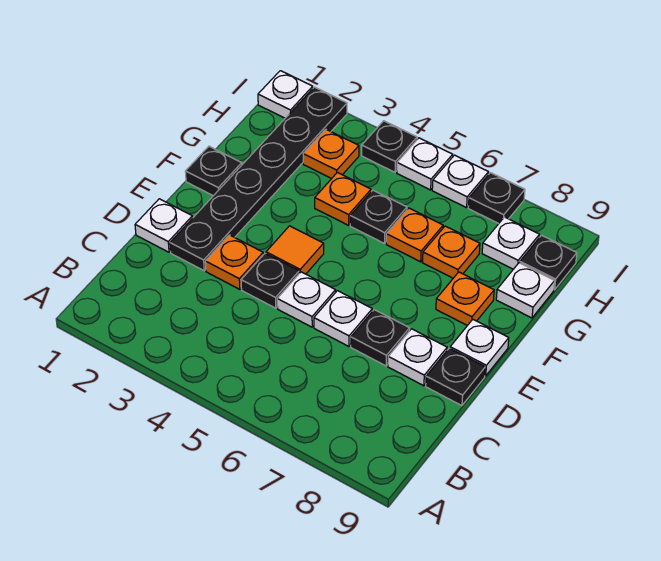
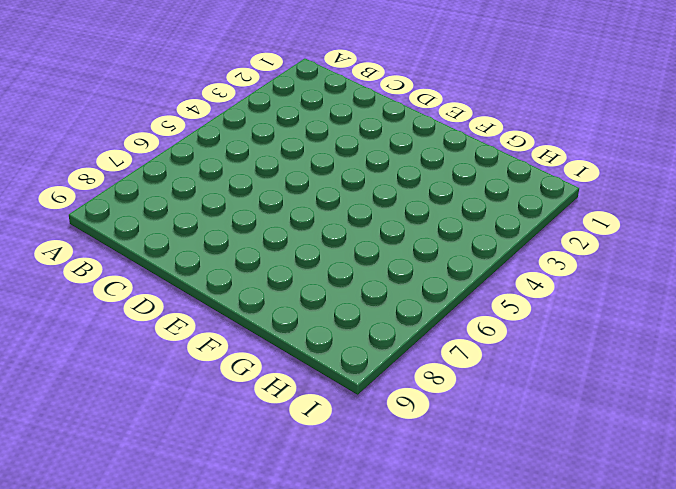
none -> white 1x1 plate [135,199,192,252]
none -> black 1x6 plate [170,87,347,271]
none -> orange 1x1 plate [205,235,263,289]

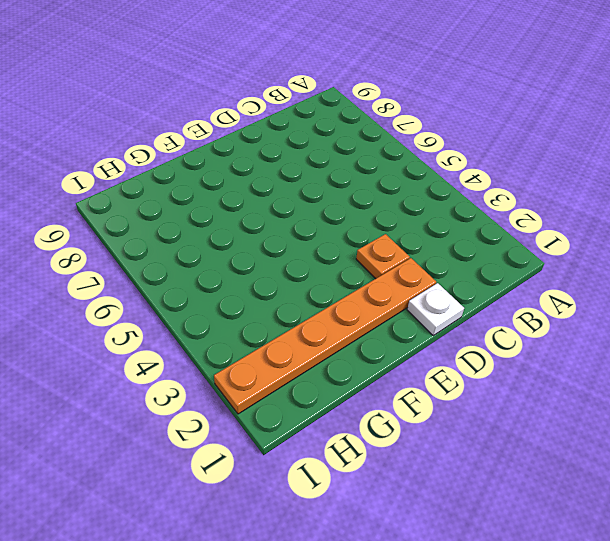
orange 1x6 plate [214,258,436,414] -> black 1x6 plate [170,87,347,271]
none -> black 1x1 plate [241,253,299,308]
none -> white 1x1 plate [277,272,336,327]
none -> white 1x1 plate [314,291,372,346]

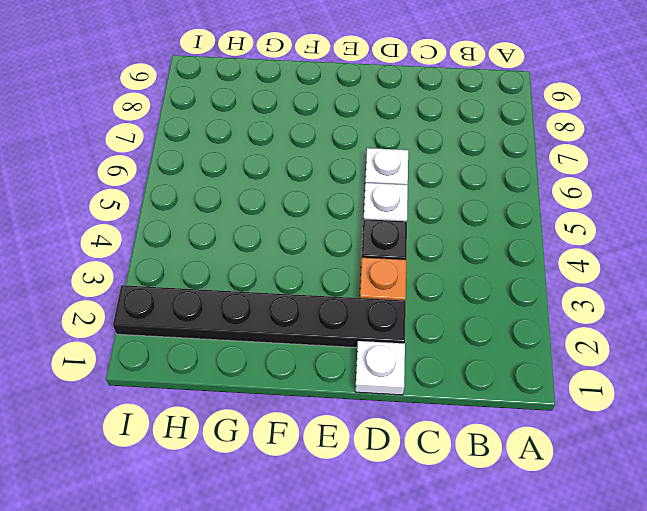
none -> black 1x1 plate [351,310,410,366]
none -> white 1x1 plate [388,329,447,386]
none -> black 1x1 plate [426,348,485,406]

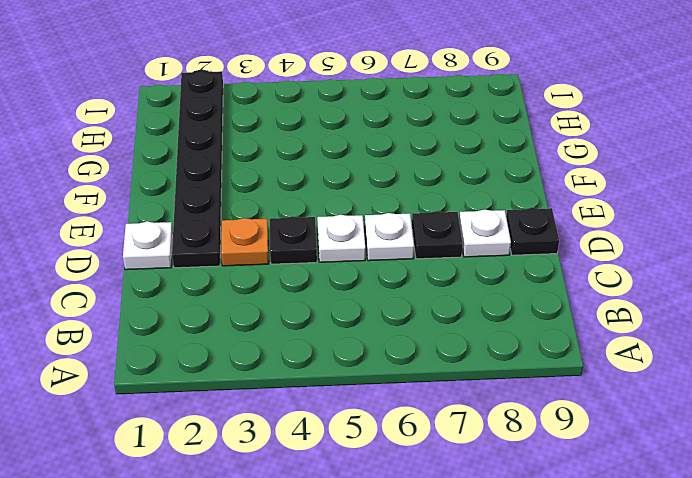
none -> orange 1x1 tile [266,226,324,274]
none -> white 1x1 plate [450,320,509,376]
none -> black 1x1 plate [185,146,242,196]

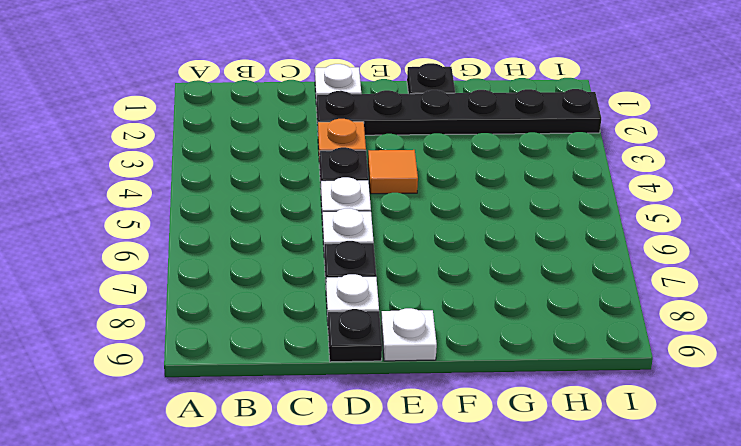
none -> orange 1x1 plate [436,272,494,325]
none -> orange 1x1 plate [315,173,371,225]
none -> black 1x1 plate [350,190,407,243]

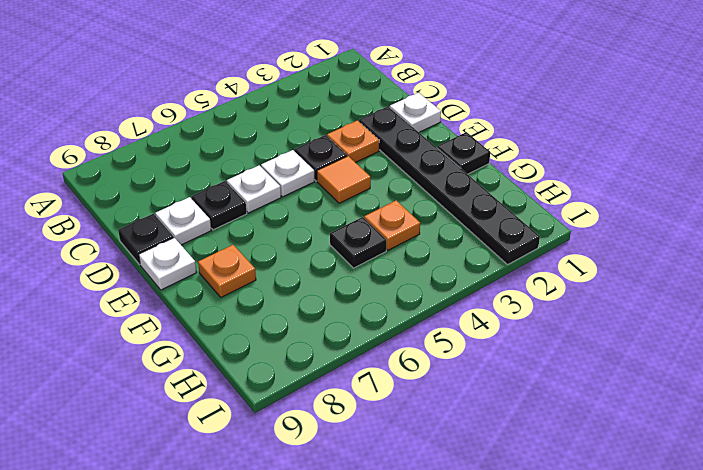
none -> orange 1x1 plate [386,208,443,262]
none -> orange 1x1 plate [423,226,480,278]
none -> white 1x1 plate [496,263,555,318]

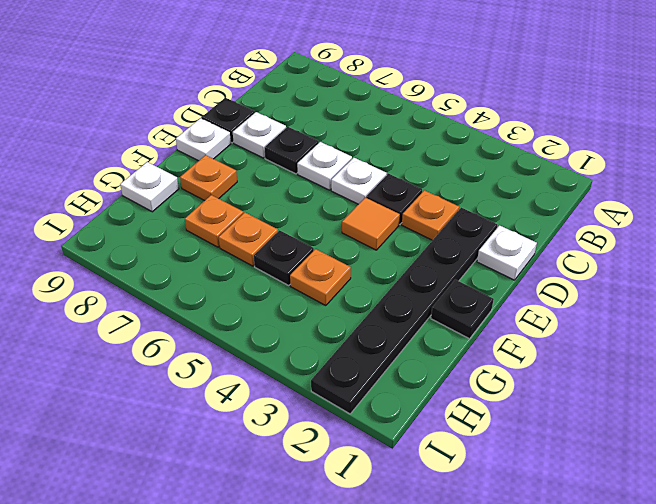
none -> orange 1x1 plate [303,129,359,179]
none -> white 1x1 plate [482,217,539,269]
none -> black 1x1 plate [520,235,577,290]

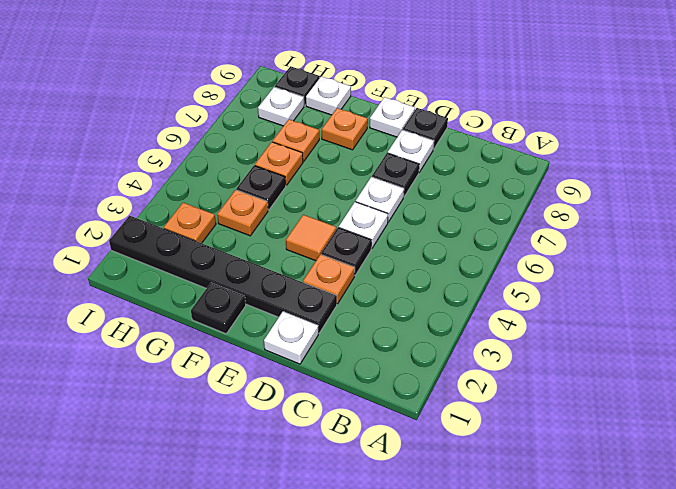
none -> white 1x1 plate [258,71,313,118]
none -> black 1x1 plate [362,121,417,172]
none -> white 1x1 plate [397,138,453,190]

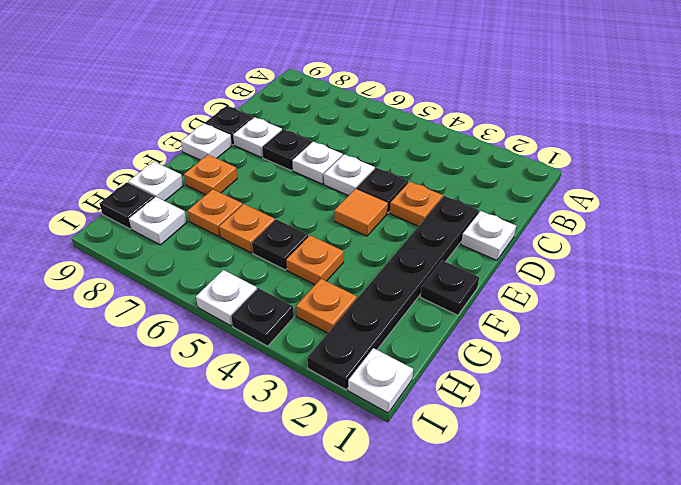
none -> white 1x1 plate [432,155,489,208]
none -> black 1x1 plate [468,173,525,224]

